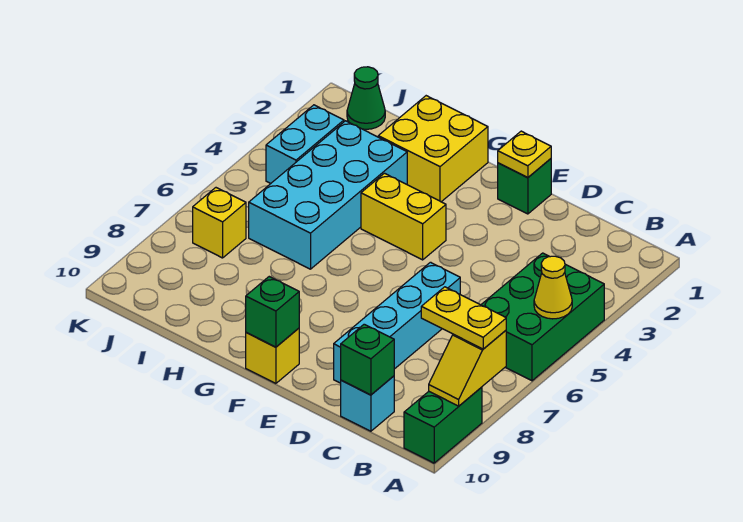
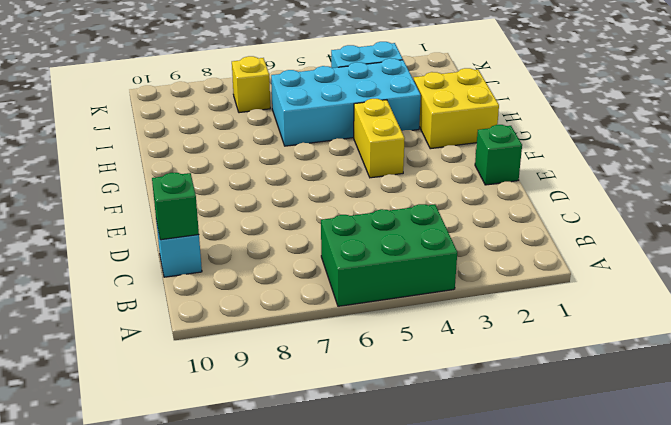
none -> green 1x2 brick [404,387,482,463]
none -> cyan 1x4 brick [334,262,460,383]
none -> yellow 1x1 brick [246,328,299,383]

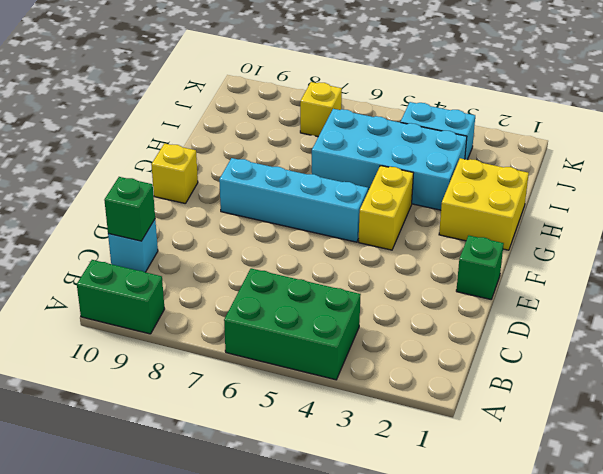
cyan 1x4 brick [219,158,368,242] -> cyan 1x4 brick moved to [334,262,460,383]
none -> green 1x1 cone [347,67,385,129]
none -> yellow 1x1 cone [534,256,572,319]
none -> yellow 1x2 slope [429,331,506,406]

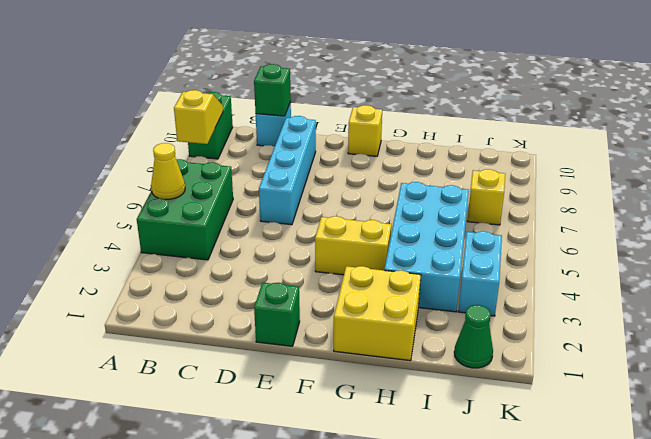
none -> yellow 1x1 plate [498,131,551,177]
none -> green 1x1 brick [246,277,299,347]
none -> yellow 1x2 plate [421,287,506,349]

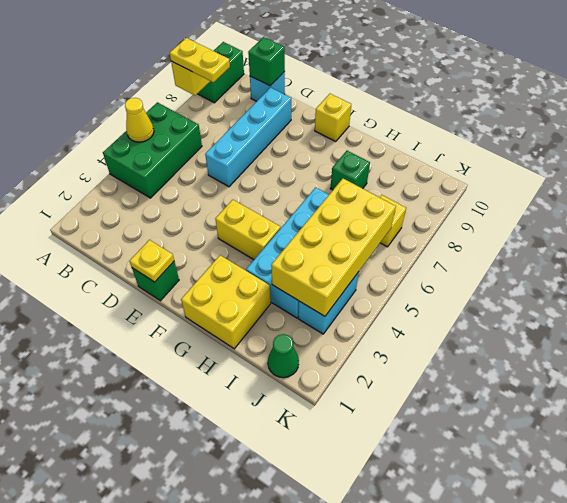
green 1x1 brick [330,150,370,190] -> green 1x1 brick moved to [246,277,299,347]
yellow 2x4 brick [271,179,396,316] -> none

